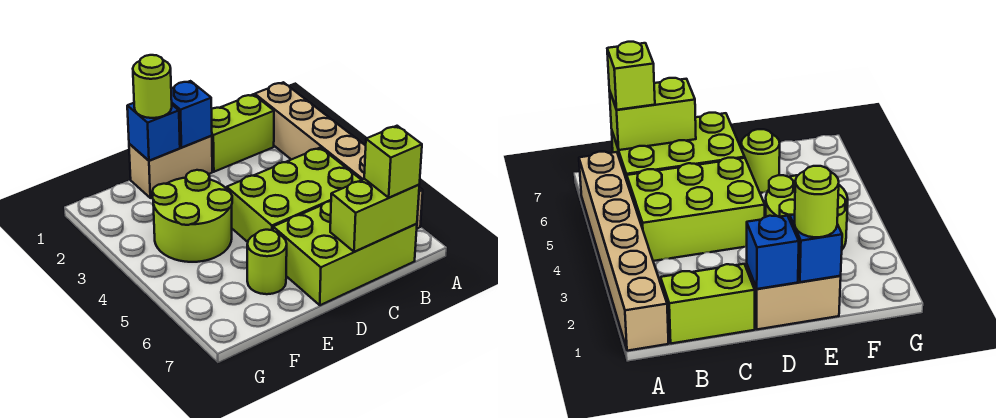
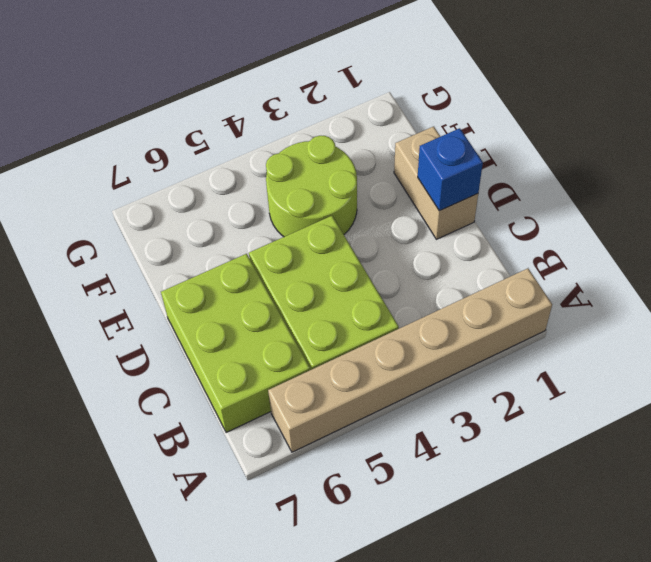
none -> lime 1x2 brick [212,94,274,172]
none -> lime 1x1 round brick [247,230,287,294]
none -> lime 1x2 brick [330,179,419,252]

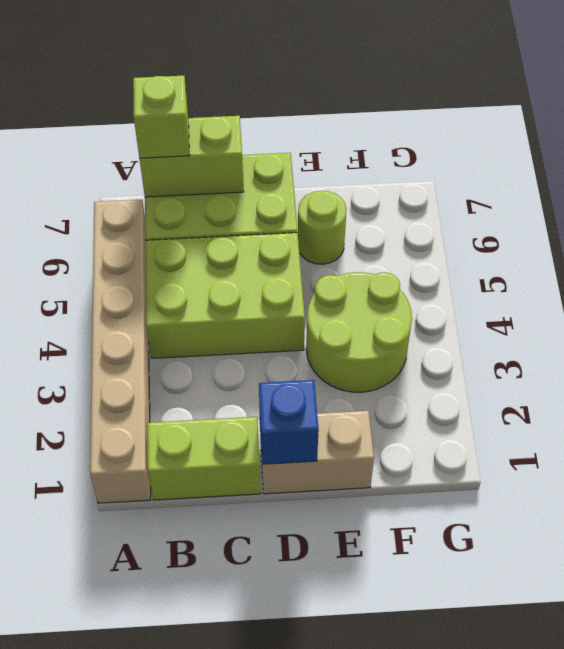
none -> blue 1x1 brick [127,103,180,161]
none -> lime 1x1 round brick [133,55,172,118]

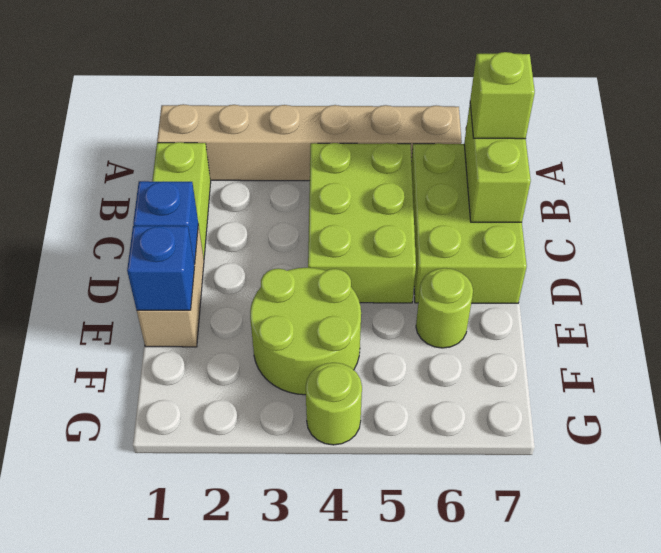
lime 1x1 round brick [306,363,362,445] -> lime 1x1 round brick moved to [133,55,172,118]

